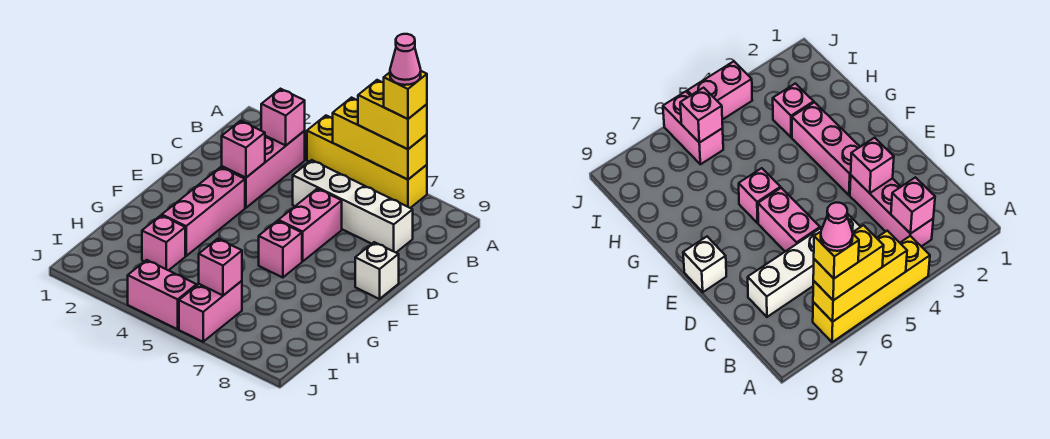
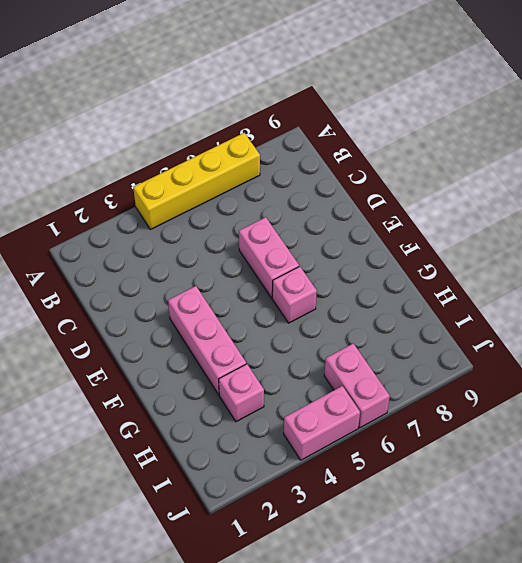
none -> pink 1x3 brick [222,131,305,208]
none -> white 1x4 brick [293,160,413,252]
none -> white 1x1 brick [355,242,399,299]

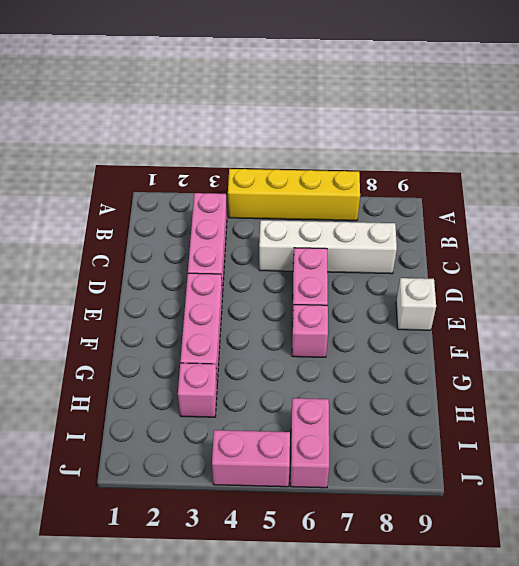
none -> yellow 1x3 brick [333,98,427,180]
none -> pink 1x1 brick [261,89,305,145]
none -> pink 1x1 brick [222,121,265,178]

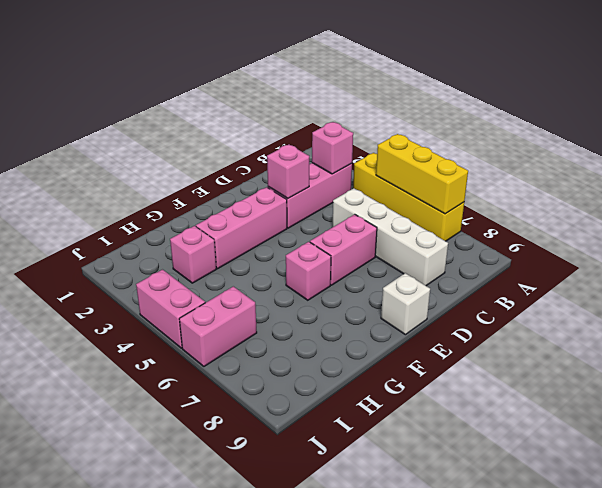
none -> pink 1x1 brick [199,239,242,295]
none -> yellow 1x2 brick [358,80,427,149]
none -> yellow 1x1 brick [384,71,427,119]

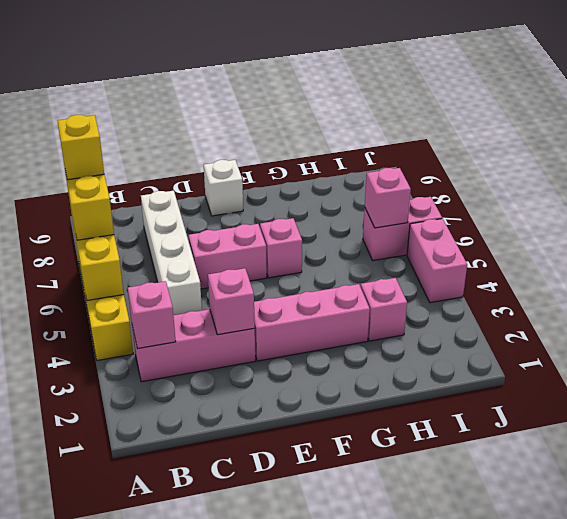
none -> pink 1x1 cone [390,34,421,85]

